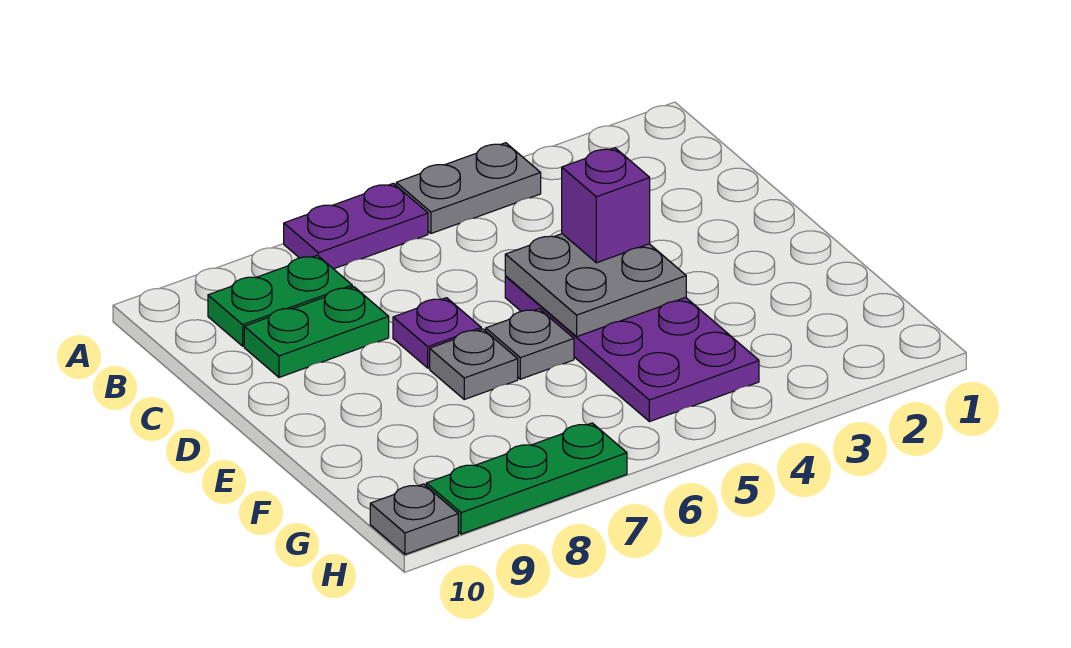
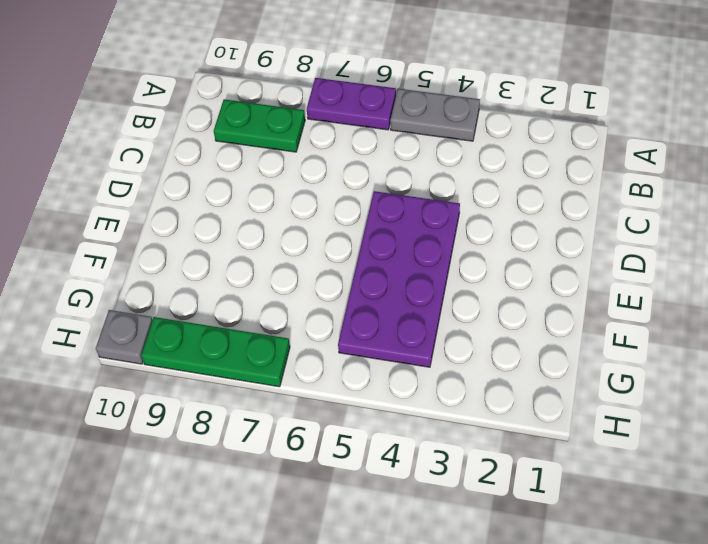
none -> green 1x2 plate [244,287,389,377]
none -> purple 1x1 plate [393,298,481,368]
none -> grey 1x1 plate [486,309,574,379]

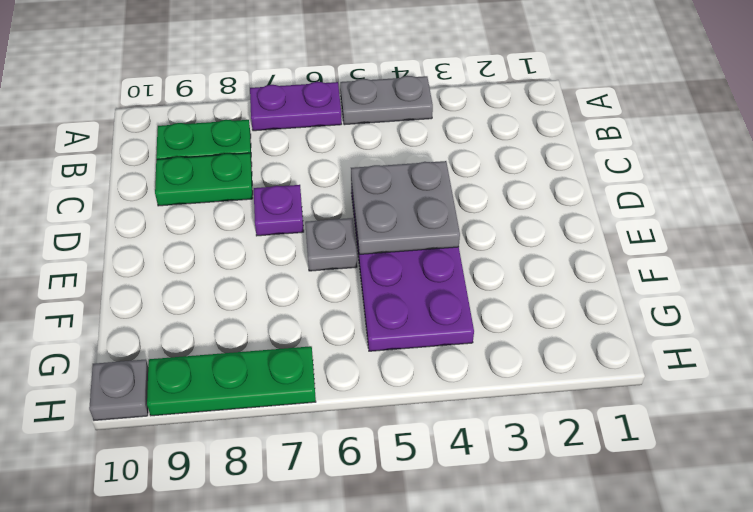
none -> grey 1x1 plate [430,329,518,399]
none -> purple 1x1 brick [562,148,650,263]

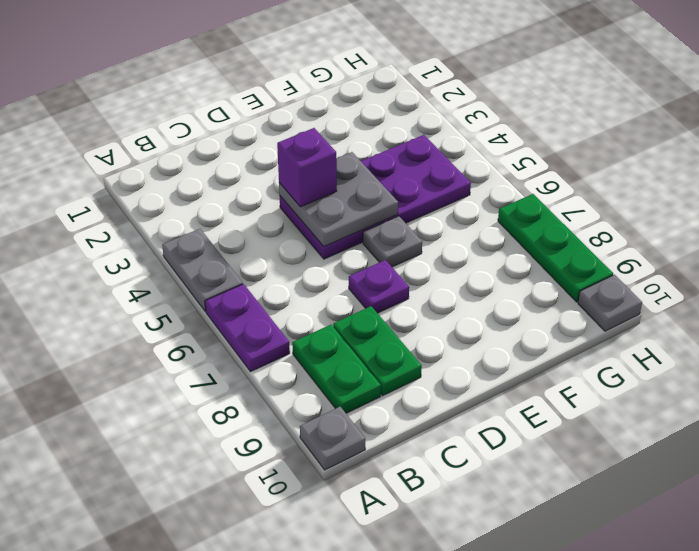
grey 1x1 plate [300,407,365,470] -> grey 1x1 plate moved to [430,329,518,399]

